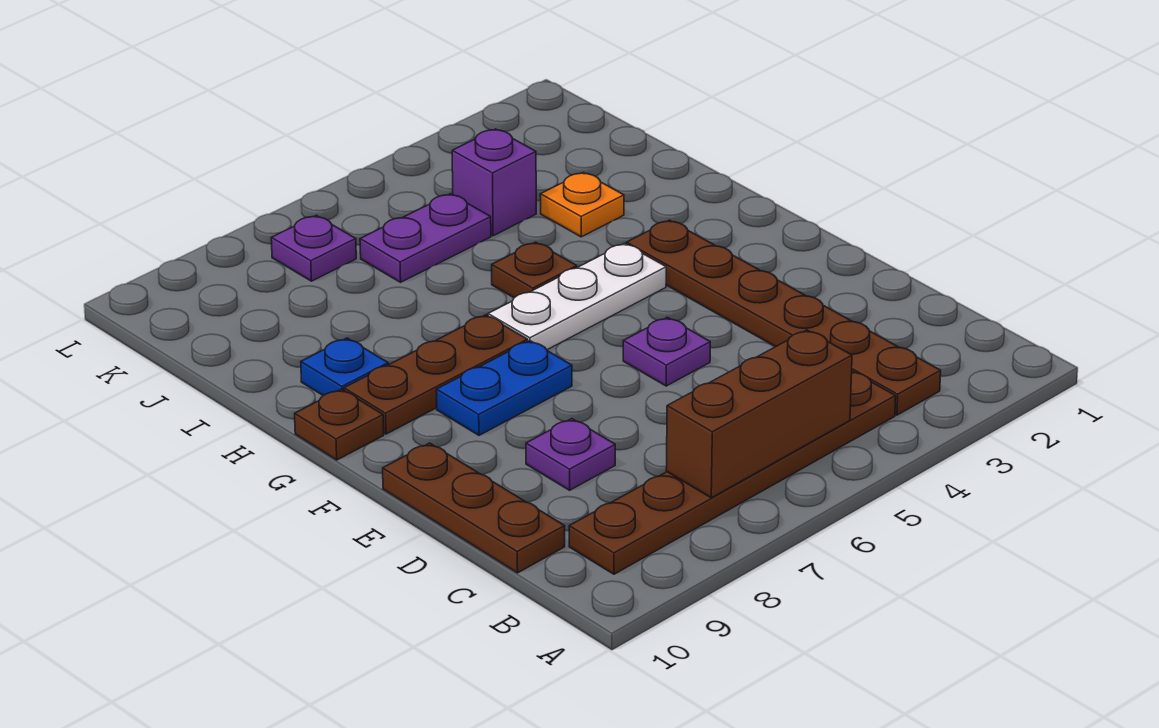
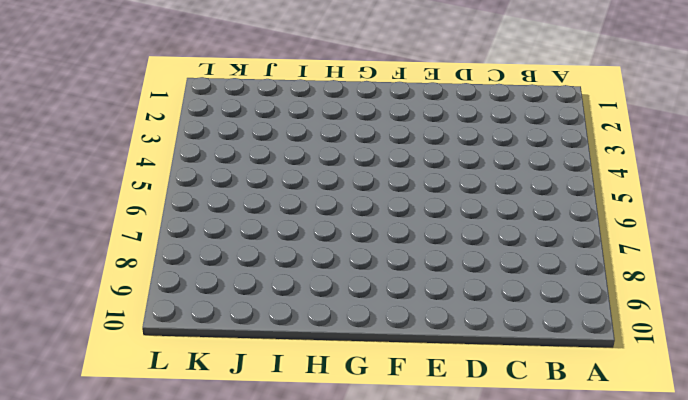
none -> brown 1x6 plate [627,220,941,415]
none -> brown 1x6 plate [569,371,896,574]
none -> brown 1x3 plate [383,443,565,573]

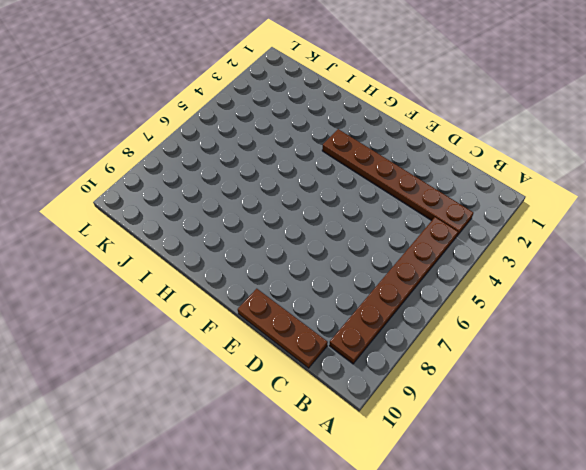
none -> purple 1x1 plate [526,419,615,490]
none -> purple 1x1 plate [623,317,710,386]
none -> blue 1x2 plate [436,341,572,435]

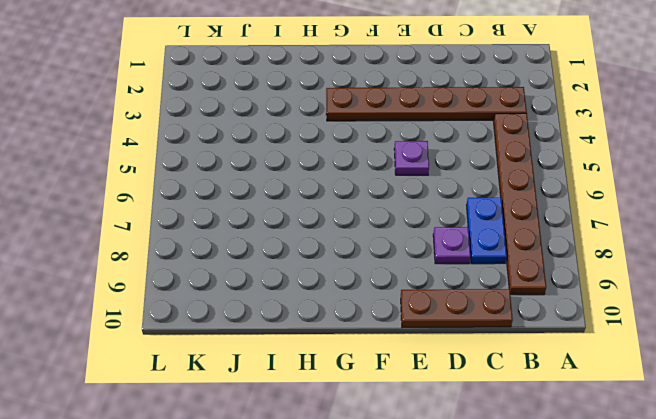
blue 1x2 plate [467,198,507,264] -> blue 1x2 plate moved to [436,341,572,435]
none -> white 1x3 plate [488,243,666,350]
none -> brown 1x3 plate [344,315,528,434]
none -> brown 1x1 plate [295,389,384,460]

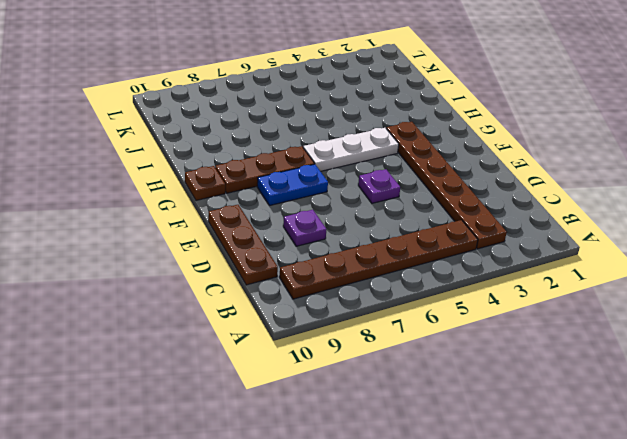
none -> brown 1x1 plate [492,242,577,298]
none -> blue 1x1 plate [301,338,388,396]
none -> orange 1x1 plate [540,172,624,237]

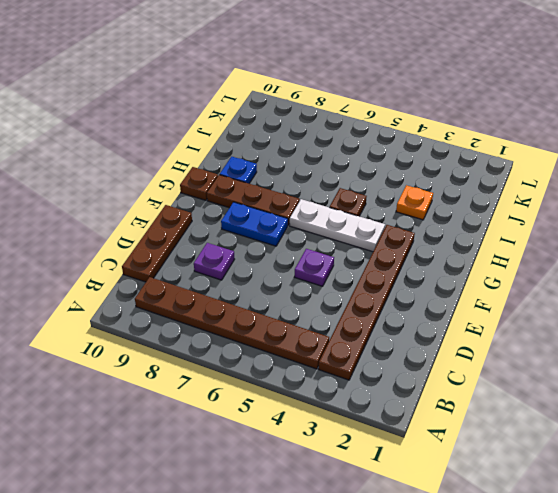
none -> purple 1x1 brick [452,129,536,236]
none -> purple 1x2 plate [360,194,491,282]
none -> purple 1x1 plate [271,215,356,281]

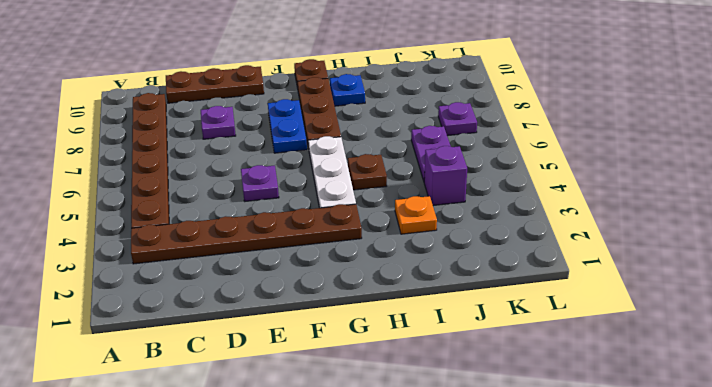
none -> brown 1x3 brick [666,330,852,498]

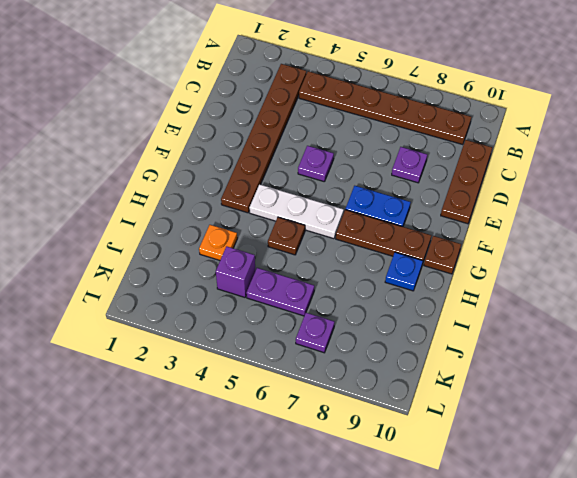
none -> brown 1x3 brick [666,330,852,498]

